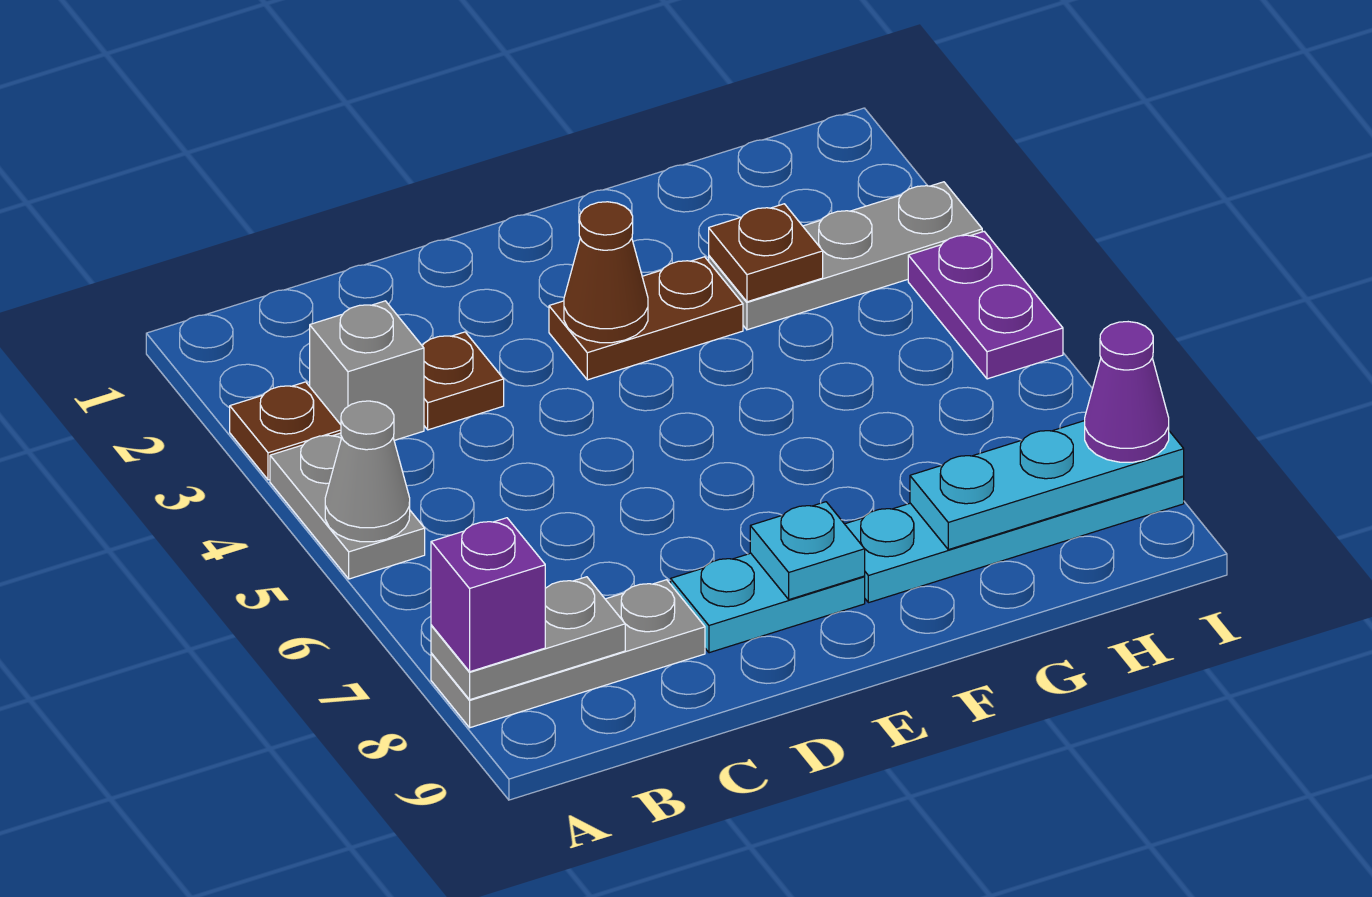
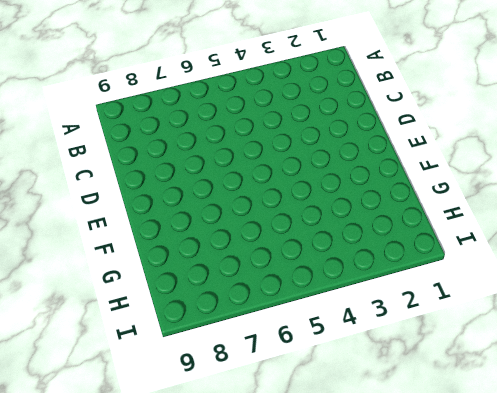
none -> brown 1x1 plate [230,382,341,480]
none -> grey 1x2 plate [270,433,425,579]
none -> grey 1x3 plate [431,580,705,728]

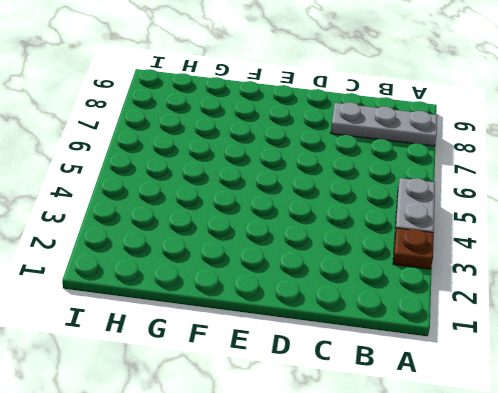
none -> grey 1x1 brick [310,301,424,441]
none -> brown 1x1 plate [422,332,504,430]
none -> cyan 1x2 plate [671,553,865,653]

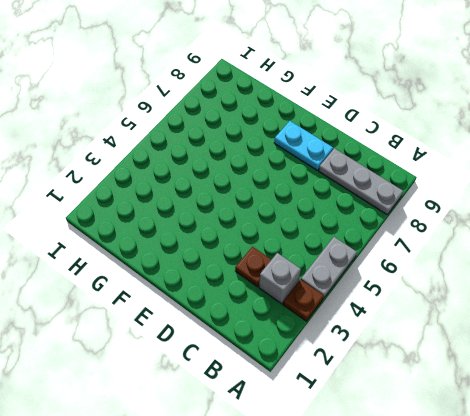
none -> brown 1x2 plate [549,257,743,380]
none -> cyan 1x4 plate [845,476,1184,603]
none -> grey 1x3 plate [709,182,982,330]

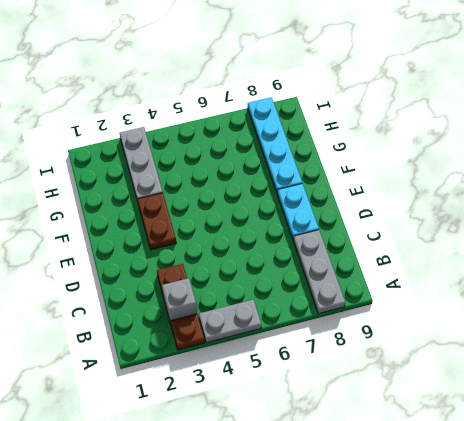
none -> purple 1x2 plate [908,232,1063,379]
none -> grey 1x1 cone [325,401,410,542]
none -> grey 1x2 plate [431,577,625,700]

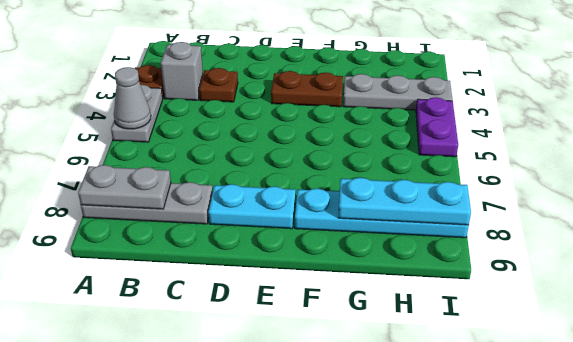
none -> brown 1x1 cone [564,202,648,343]
none -> cyan 1x1 plate [750,502,865,600]
none -> brown 1x1 plate [709,204,823,302]

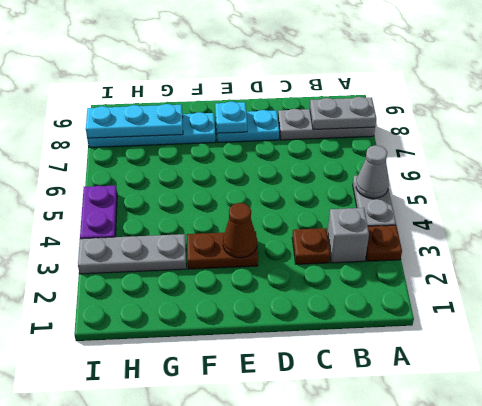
none -> brown 1x1 plate [709,204,823,302]
none -> purple 1x1 brick [431,518,545,672]
none -> purple 1x1 cone [1085,322,1169,462]

